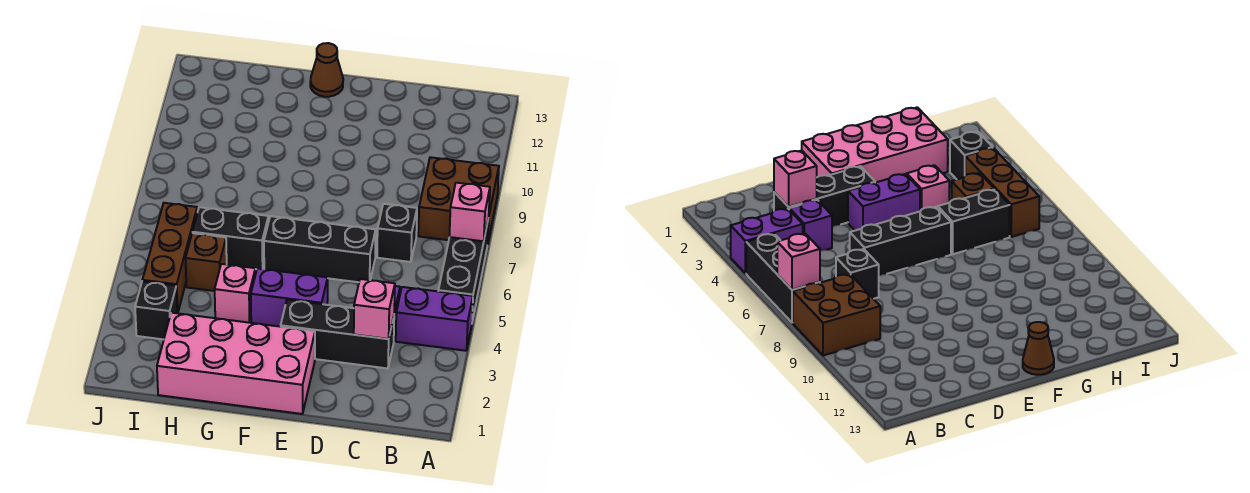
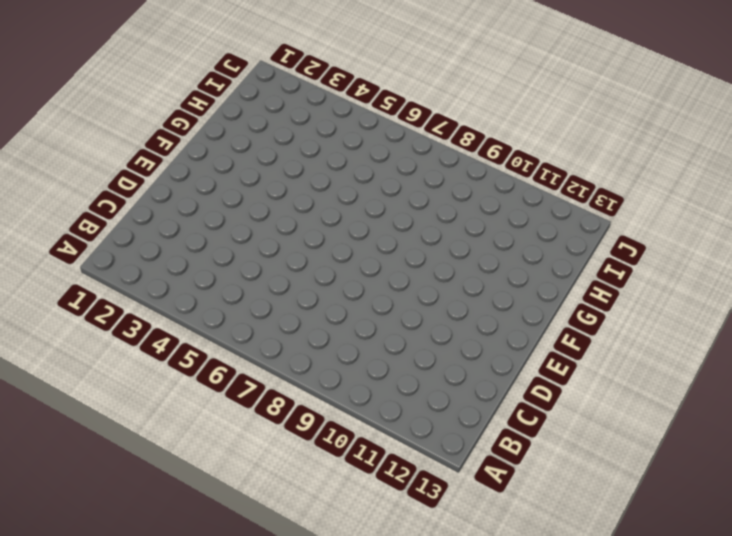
none -> purple 1x2 brick [396,287,473,351]
none -> black 1x3 brick [438,218,489,321]
none -> brown 2x2 brick [418,157,499,241]

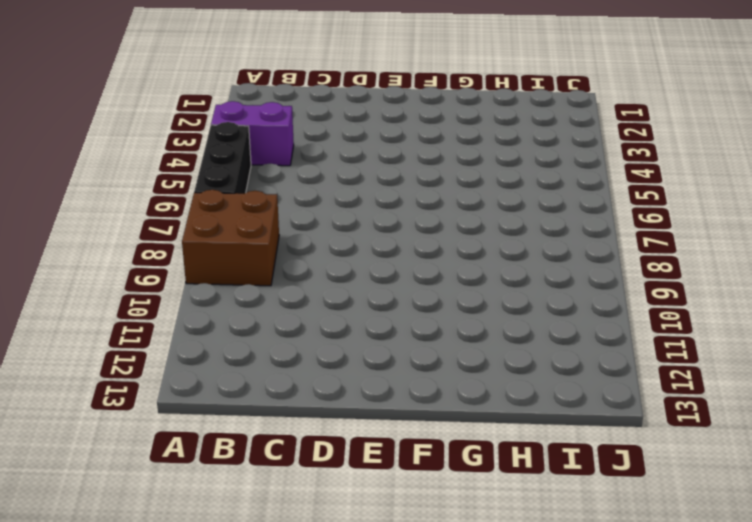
none -> black 1x3 brick [281,300,394,368]
none -> purple 1x1 brick [789,200,832,251]
none -> black 1x1 brick [377,204,417,262]

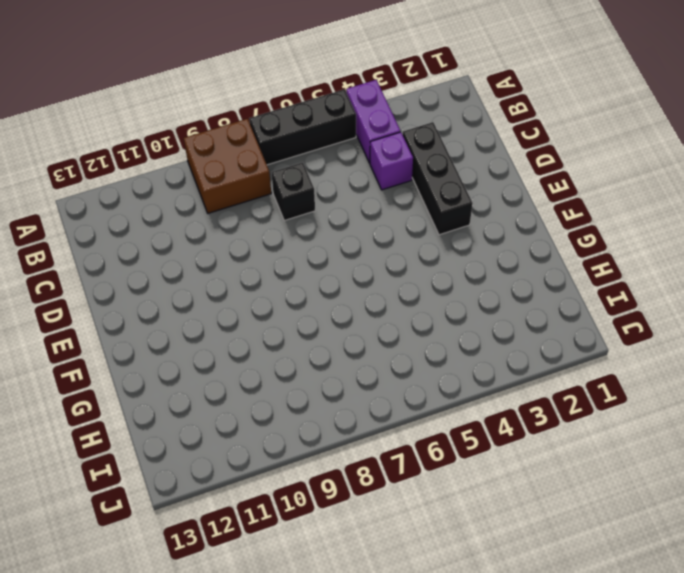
none -> black 1x3 brick [264,216,376,282]
none -> pink 2x4 brick [157,313,315,414]
none -> purple 1x2 brick [251,268,328,327]

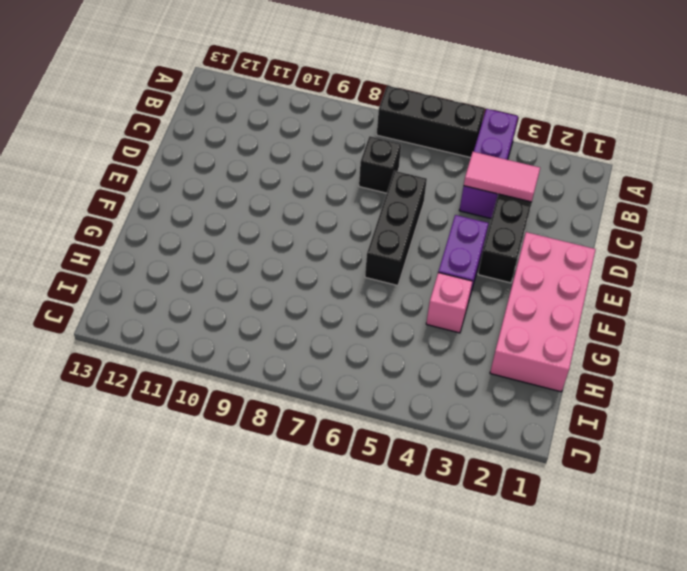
pink 1x2 tile [464,152,540,202] -> pink 1x1 brick [354,279,395,339]
none -> brown 2x2 brick [418,157,499,241]
none -> brown 1x1 cone [310,43,343,97]
none -> black 1x2 brick [192,207,268,269]

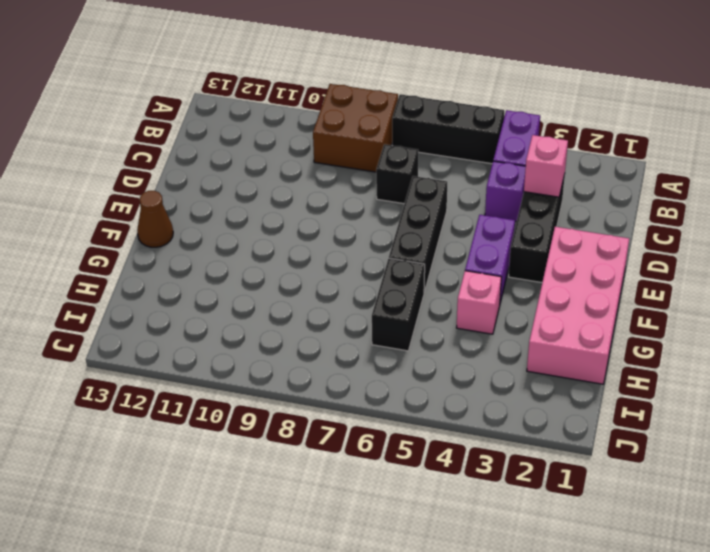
none -> brown 1x1 brick [186,233,227,291]
none -> black 1x1 brick [135,281,177,339]
none -> brown 1x3 brick [142,203,197,313]

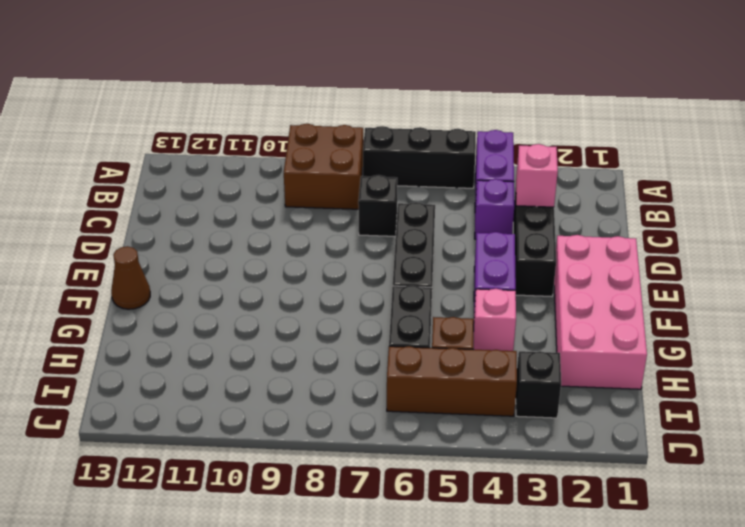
none -> pink 1x1 brick [449,183,490,241]

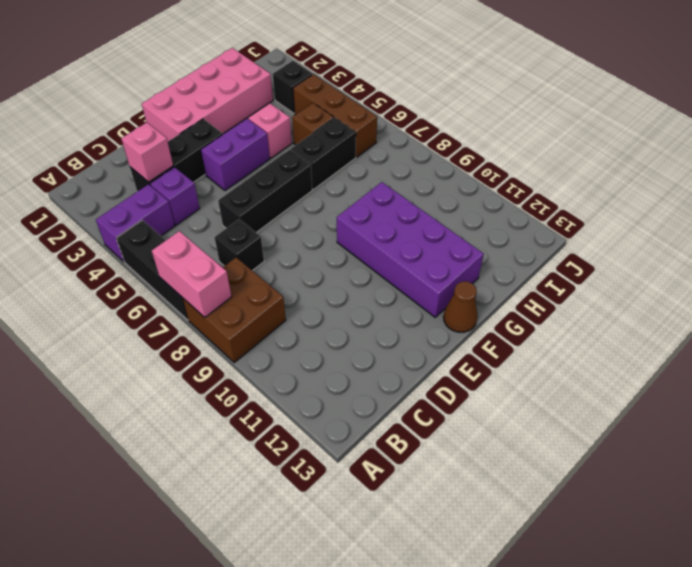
pink 1x2 brick [152,231,232,317] -> pink 1x1 brick [449,183,490,241]
purple 2x4 brick [337,182,484,317] -> none

